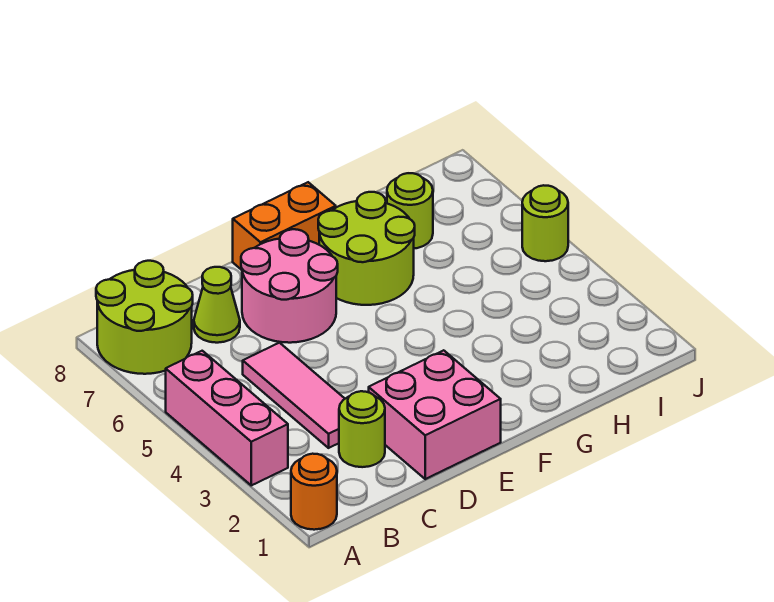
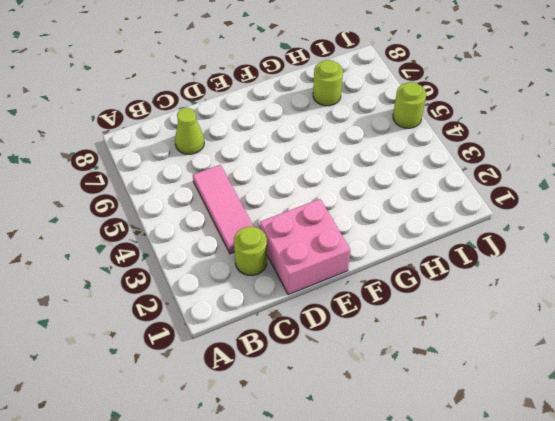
none -> orange 1x1 round brick [291,454,337,530]
none -> pink 1x3 brick [166,351,288,485]
none -> lime 2x2 round brick [96,261,193,374]

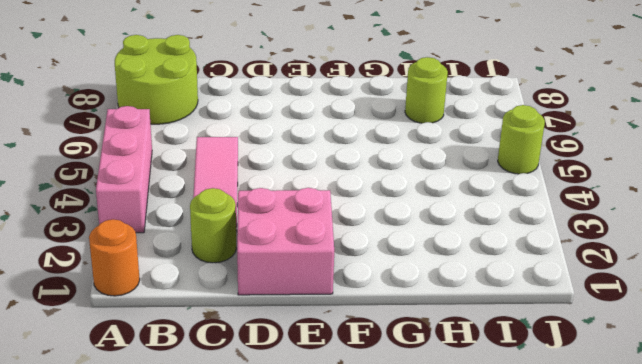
none -> lime 1x1 cone [194,267,240,343]
none -> pink 2x2 round brick [241,229,338,343]
none -> orange 1x2 brick [233,182,336,270]

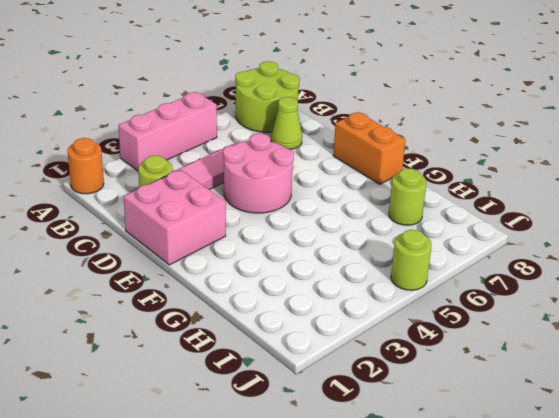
pink 2x2 round brick [223,133,294,213] -> pink 2x2 round brick moved to [241,229,338,343]
none -> lime 2x2 round brick [318,192,415,305]

